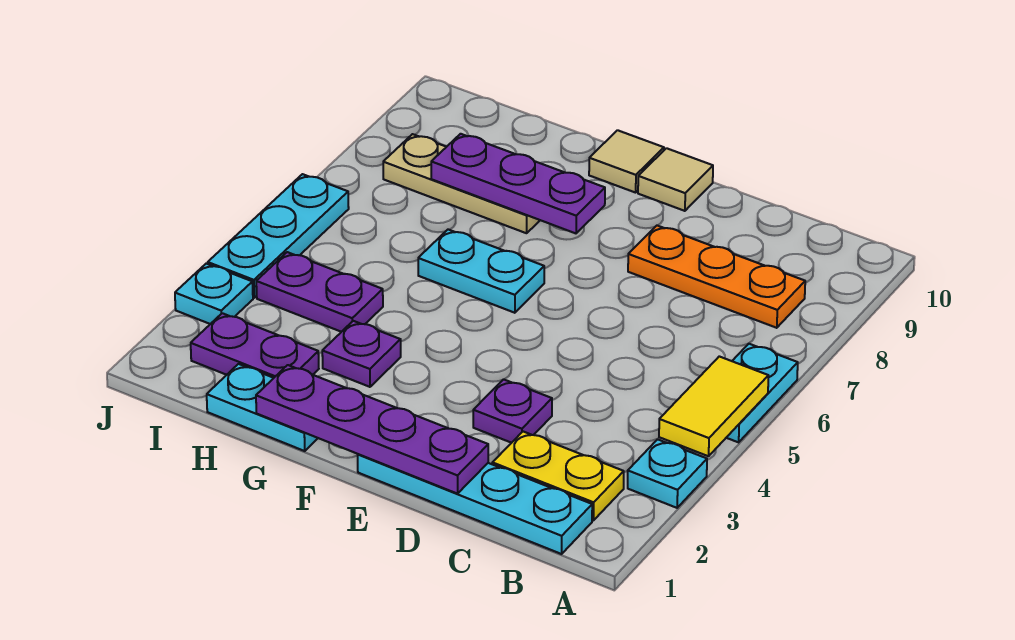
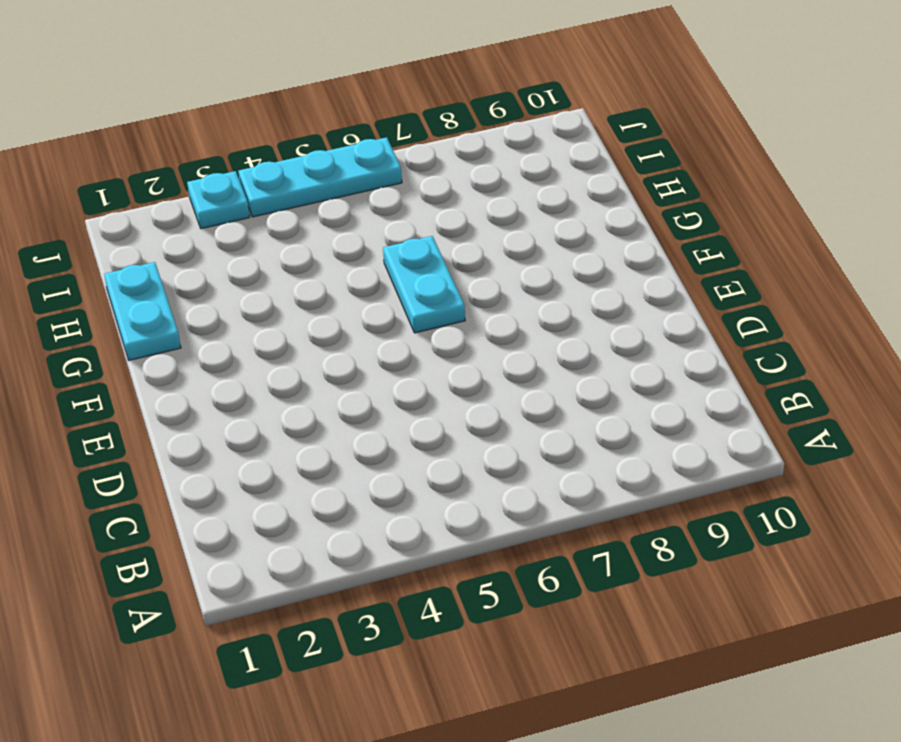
none -> cyan 1x1 plate [628,439,707,508]
none -> cyan 1x2 plate [726,344,798,442]
none -> cyan 1x4 plate [358,454,592,554]

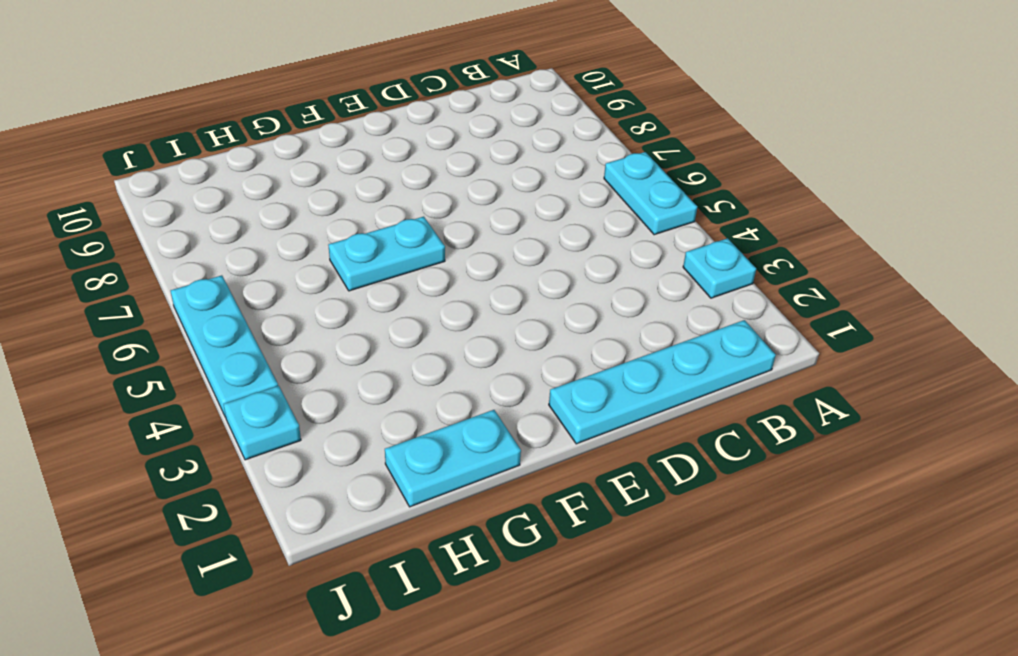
none -> yellow 1x2 plate [492,432,624,521]
none -> orange 1x3 plate [628,226,805,328]
none -> purple 1x1 plate [473,379,552,443]

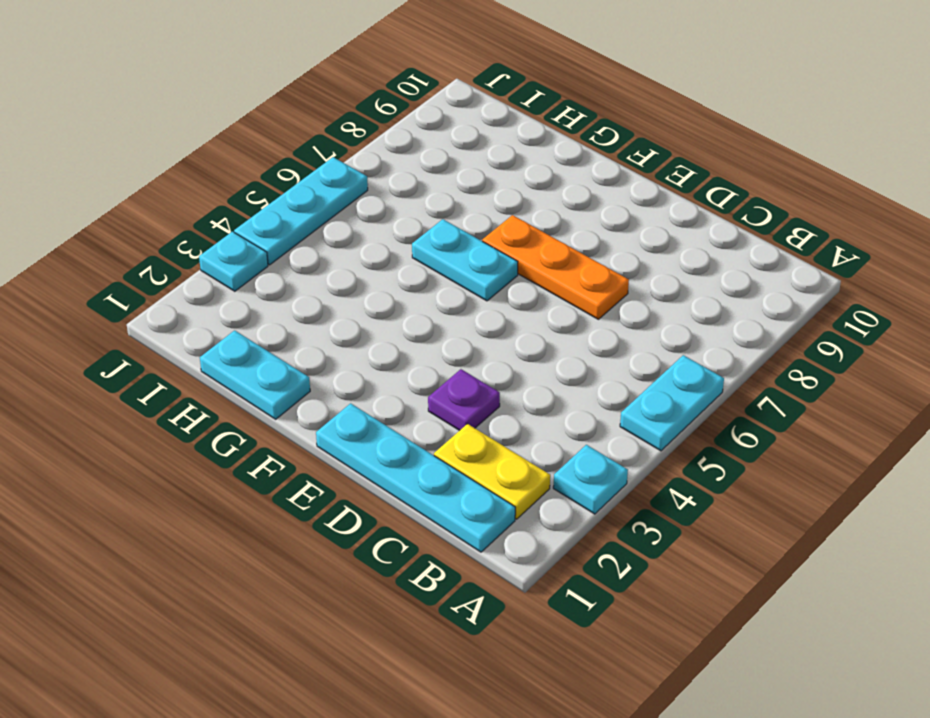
orange 1x3 plate [482,215,629,319] -> orange 1x3 plate moved to [628,226,805,328]
none -> tan 1x1 tile [638,148,713,211]
none -> tan 1x1 tile [589,130,664,193]
none -> purple 1x1 plate [322,321,401,387]

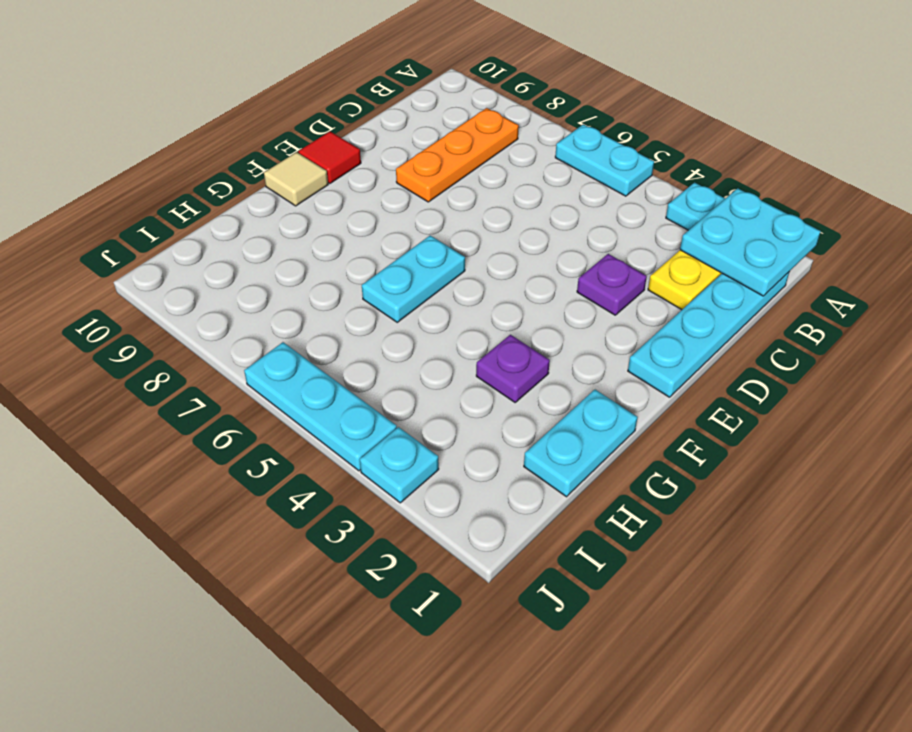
cyan 2x2 plate [680,188,821,296] -> none
red 1x1 tile [298,132,361,183] -> tan 1x1 tile [638,148,713,211]
none -> tan 1x3 plate [383,134,540,233]
none -> purple 1x2 plate [191,313,319,378]
none -> purple 1x2 plate [256,252,383,332]

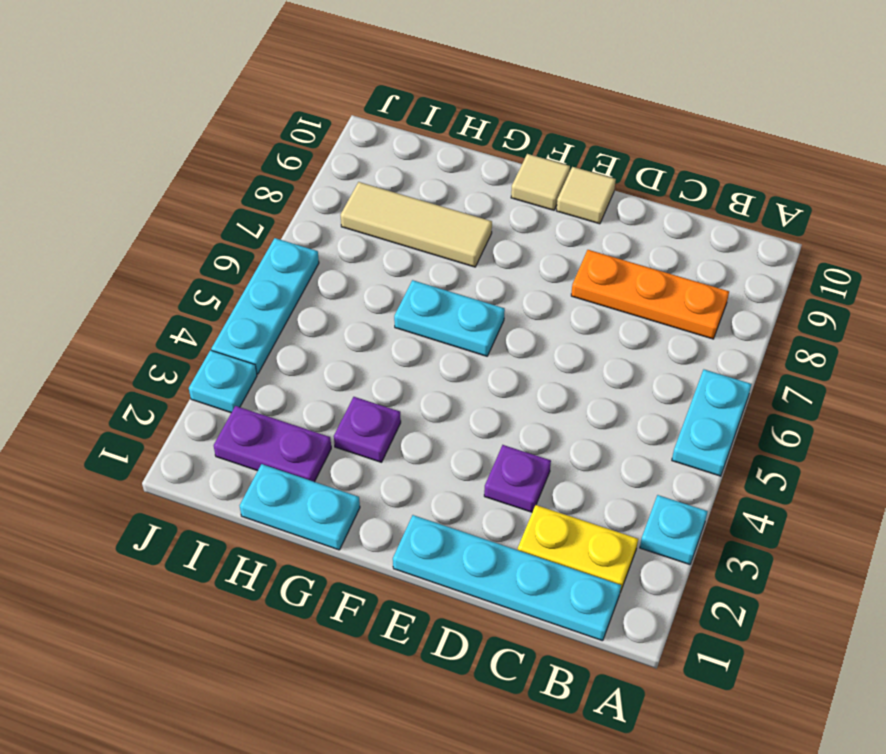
tan 1x3 tile [341,182,492,267] -> tan 1x3 plate [383,134,540,233]
none -> purple 1x2 plate [256,252,383,332]
none -> yellow 1x2 tile [659,356,769,456]
none -> purple 1x4 plate [256,365,488,494]

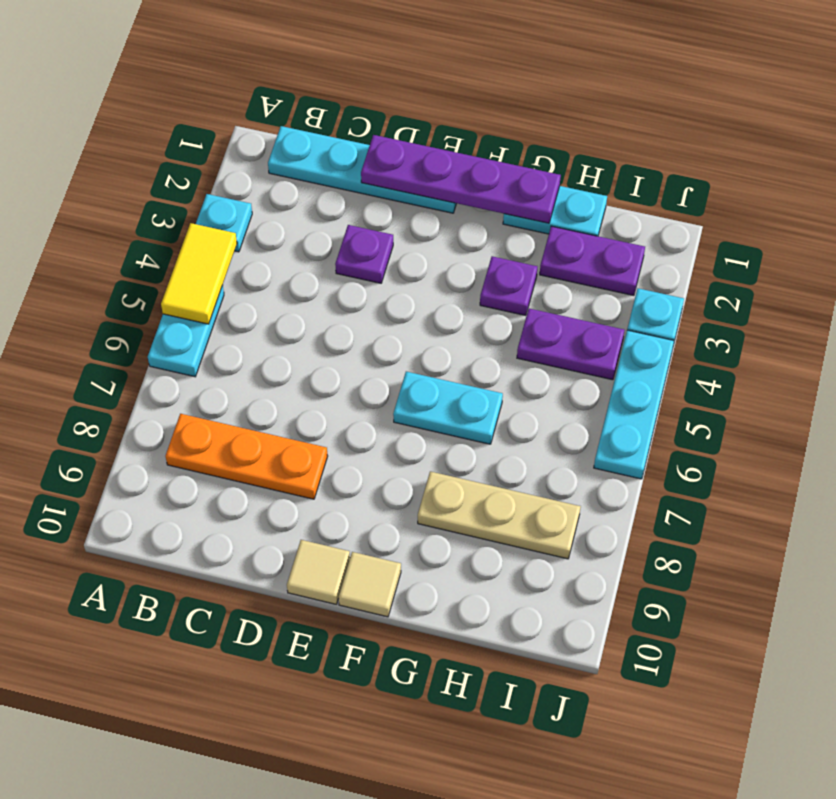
none -> yellow 1x2 plate [492,432,624,521]
none -> purple 1x3 plate [431,134,605,233]

